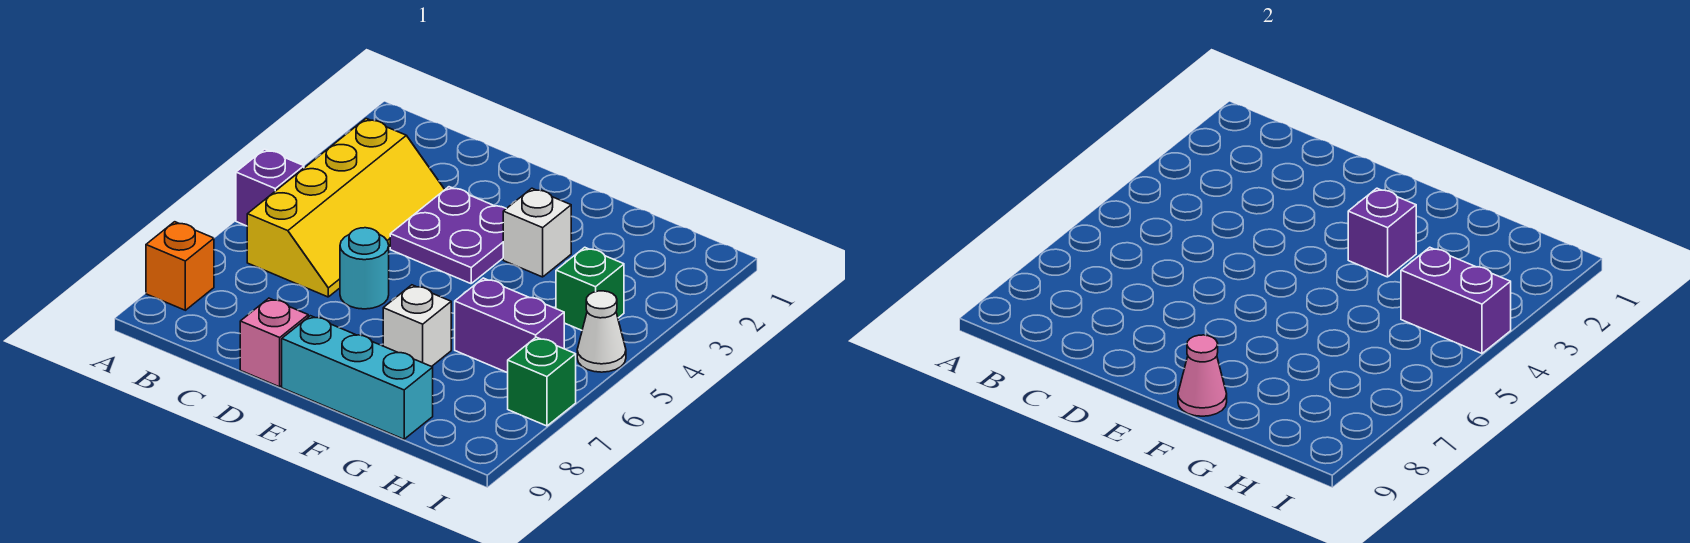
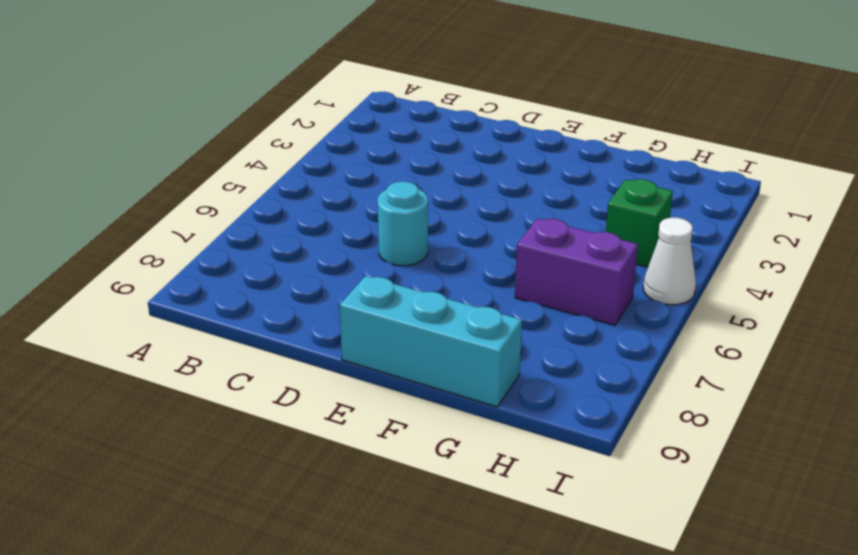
none -> purple 1x1 brick [236,149,304,226]
none -> orange 1x1 brick [146,222,214,310]
none -> yellow 2x4 slope [247,119,445,297]

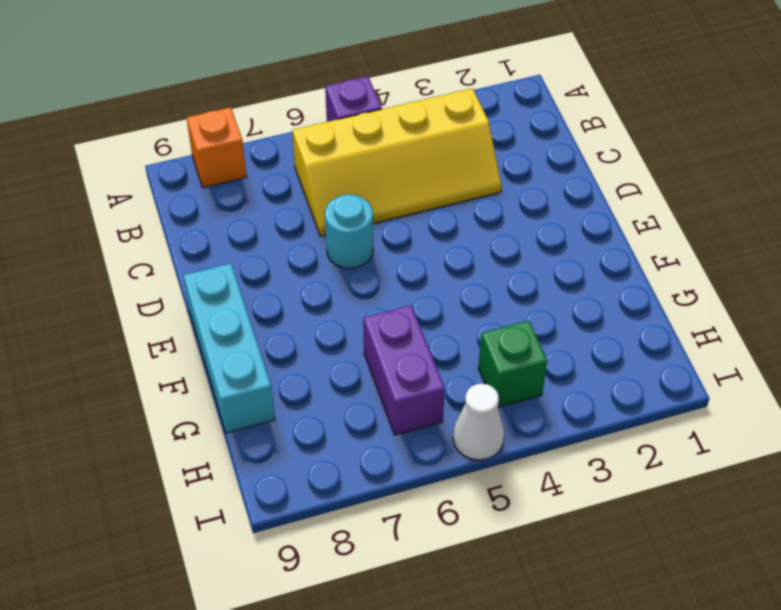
none -> purple 2x2 plate [390,187,506,284]
none -> pink 1x1 brick [240,298,308,387]
none -> white 1x1 brick [503,188,571,277]

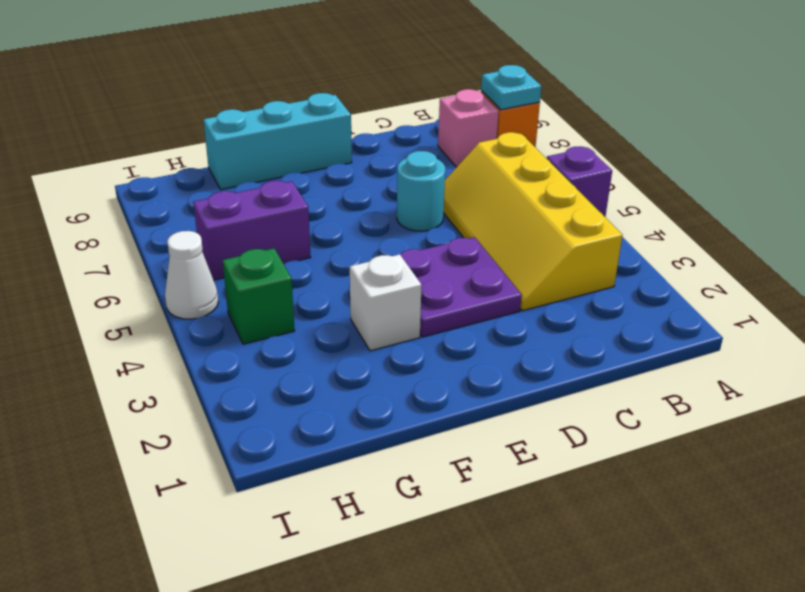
cyan 1x1 plate [481,65,542,110] -> none
pink 1x1 brick [438,89,499,167] -> pink 1x1 brick moved to [240,298,308,387]
none -> white 1x1 brick [383,285,451,367]
none -> green 1x1 brick [508,337,576,426]
none -> purple 1x1 brick [1348,188,1416,277]

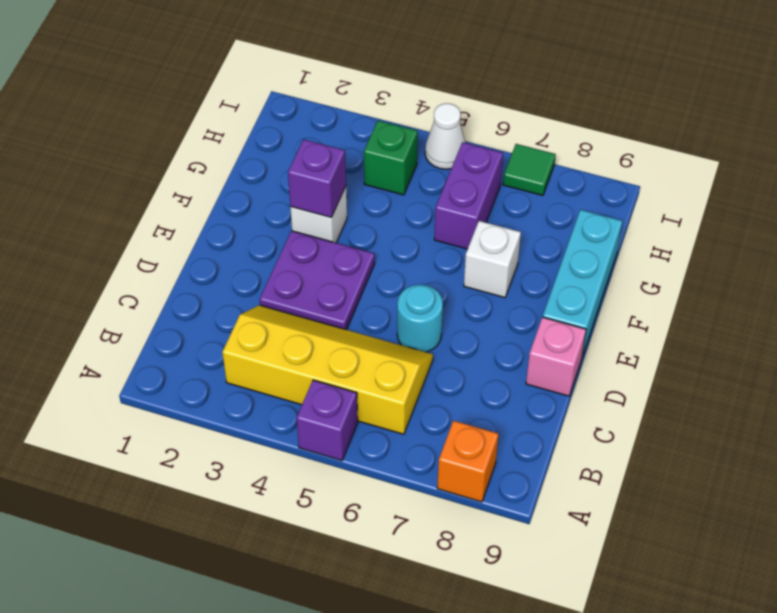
green 1x1 tile [503,144,556,195] -> green 1x1 brick [508,337,576,426]
none -> pink 1x1 cone [1178,335,1227,416]
none -> purple 1x2 brick [1401,247,1511,354]

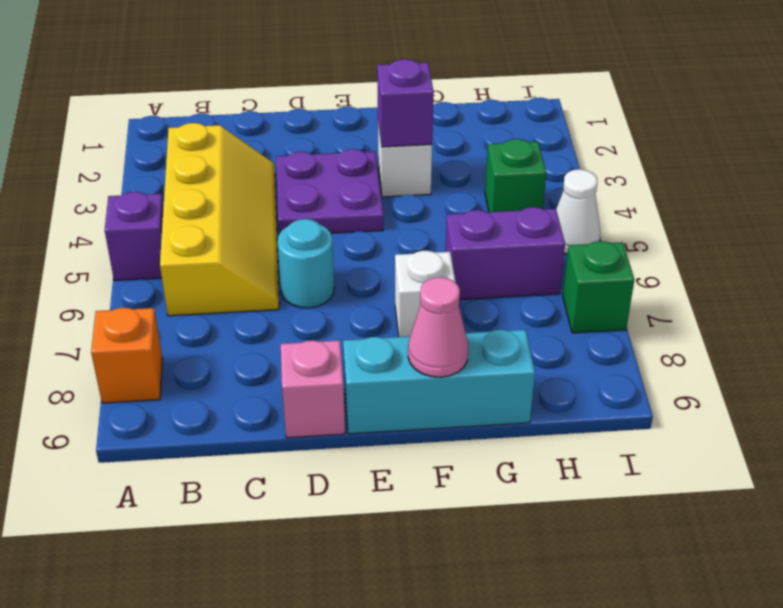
none -> purple 1x2 brick [1401,247,1511,354]

